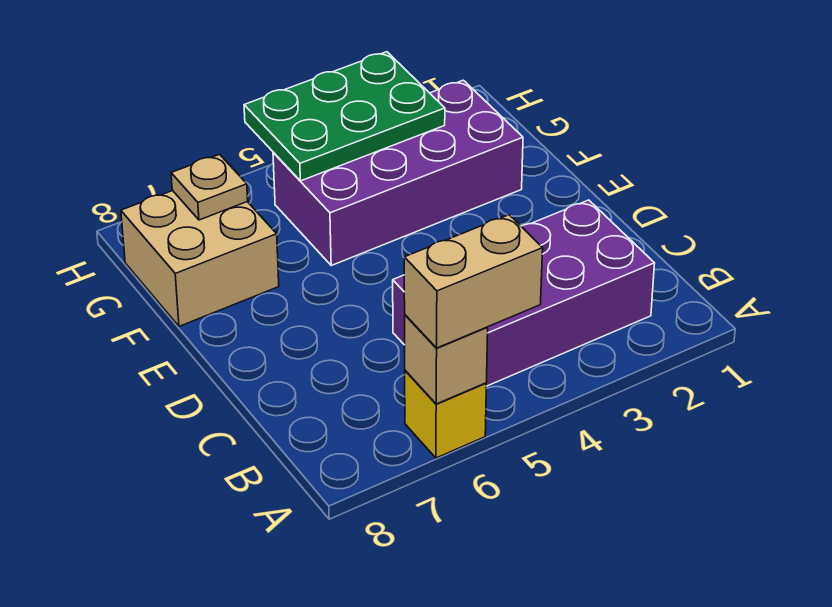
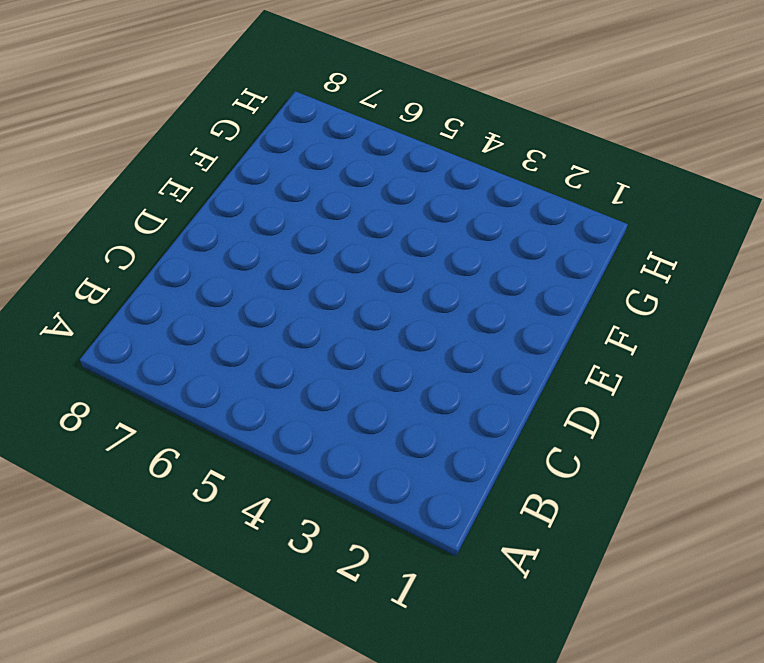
none -> yellow 1x1 brick [405,371,486,458]
none -> purple 2x4 brick [393,200,655,386]

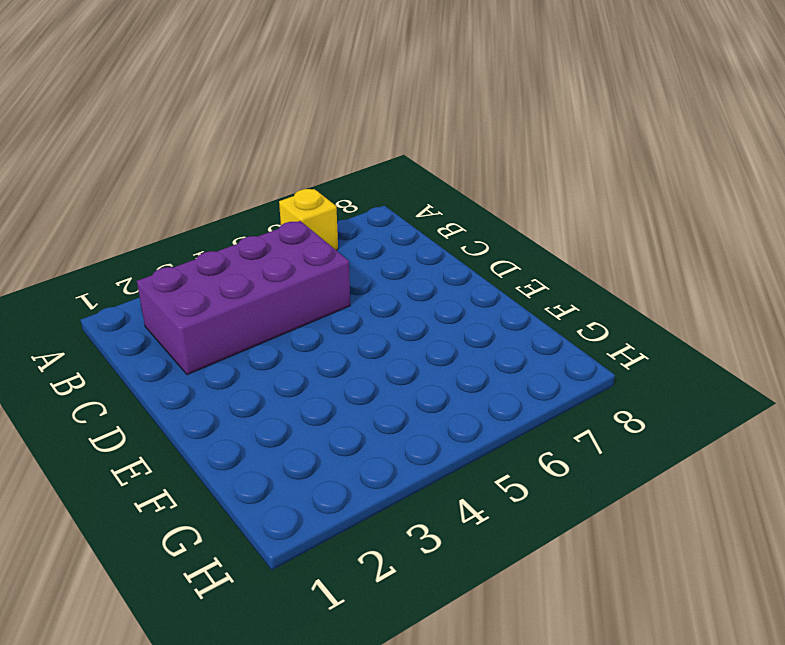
none -> purple 2x4 brick [273,80,523,265]
none -> tan 2x2 brick [121,191,279,326]

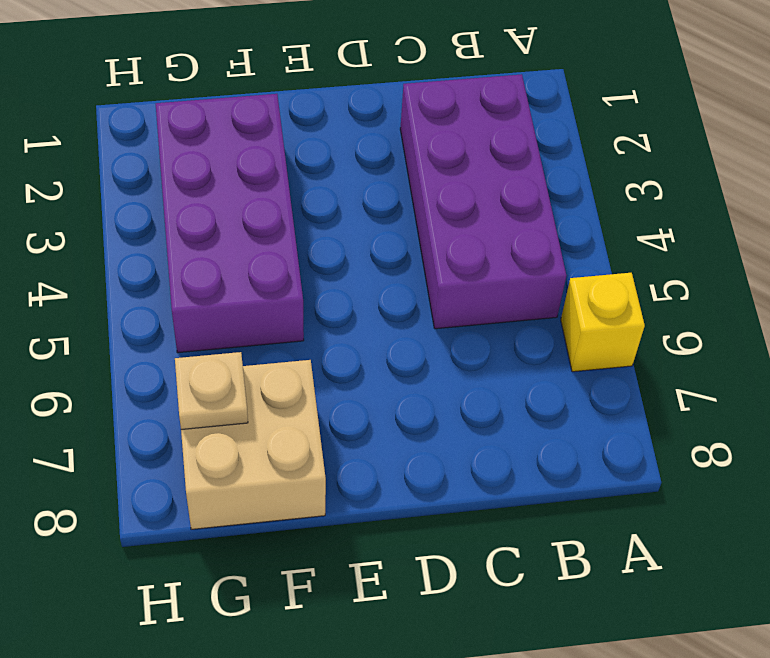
none -> tan 1x1 brick [405,315,488,404]
none -> green 2x3 plate [244,52,445,181]

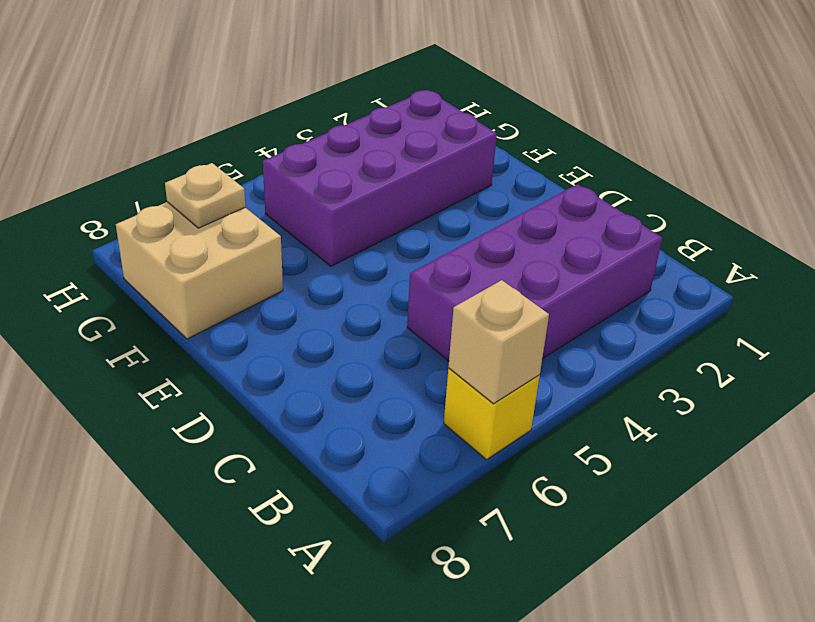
none -> green 2x3 plate [244,52,445,181]
none -> tan 1x2 brick [404,215,543,348]

